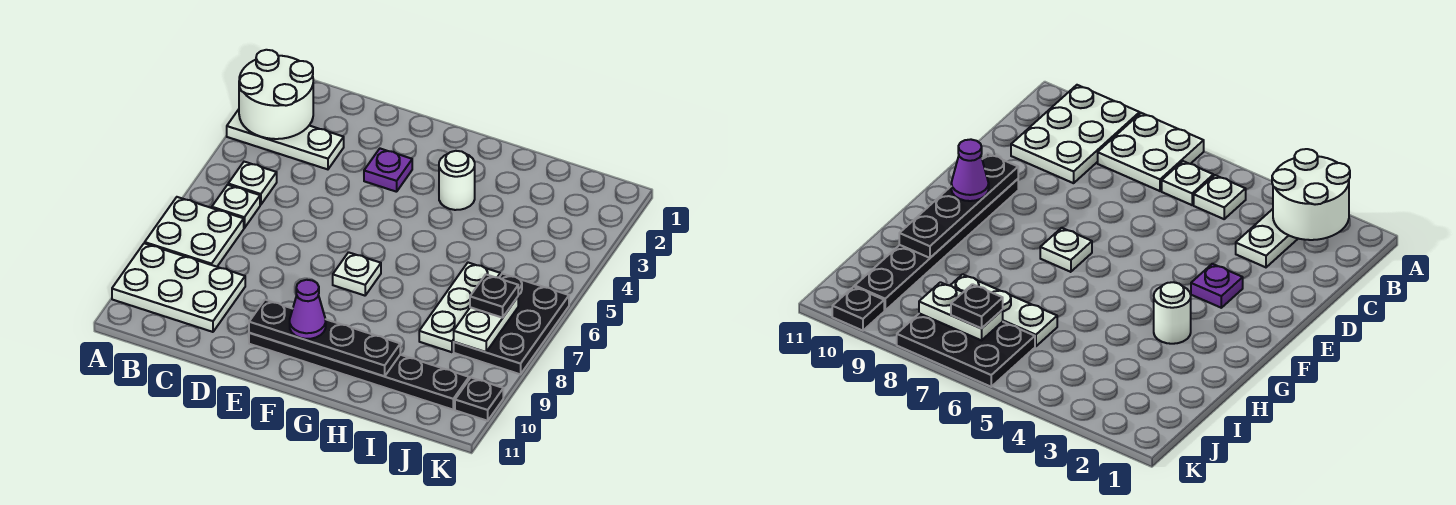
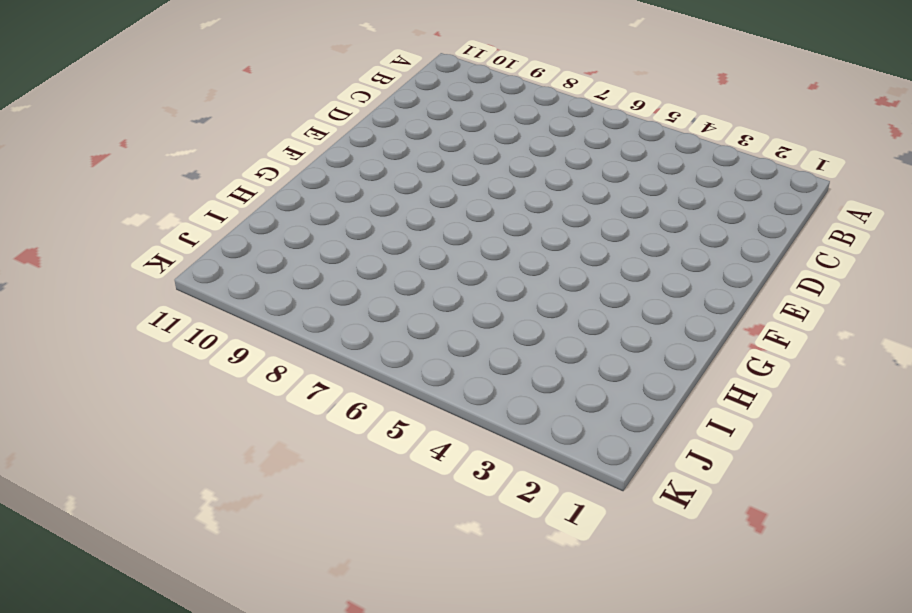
none -> white 1x3 plate [227,109,344,169]
none -> white 2x2 plate [145,197,244,267]
none -> white 2x3 plate [112,243,245,332]

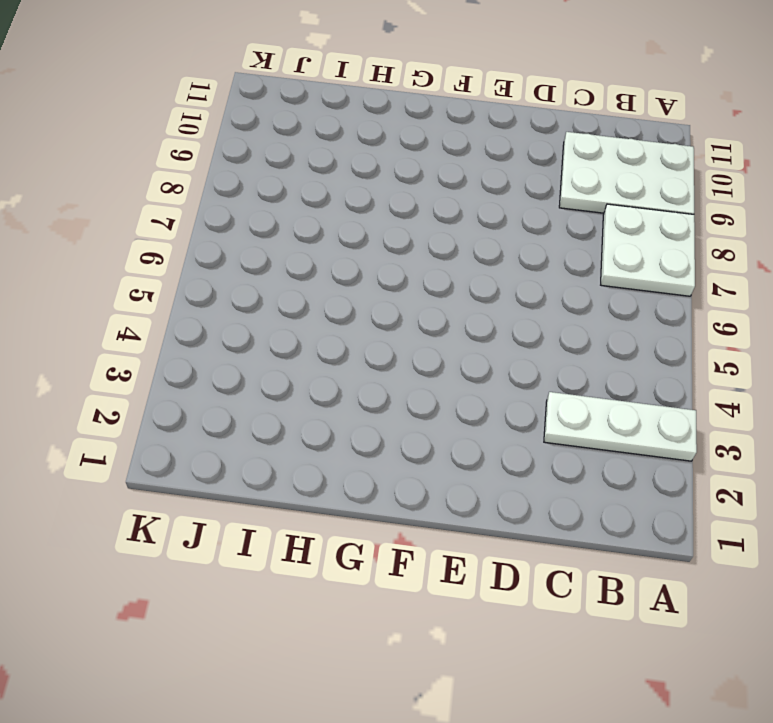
none -> white 1x1 plate [228,162,277,205]
none -> white 1x1 plate [212,185,260,228]
none -> purple 1x1 plate [364,149,412,192]

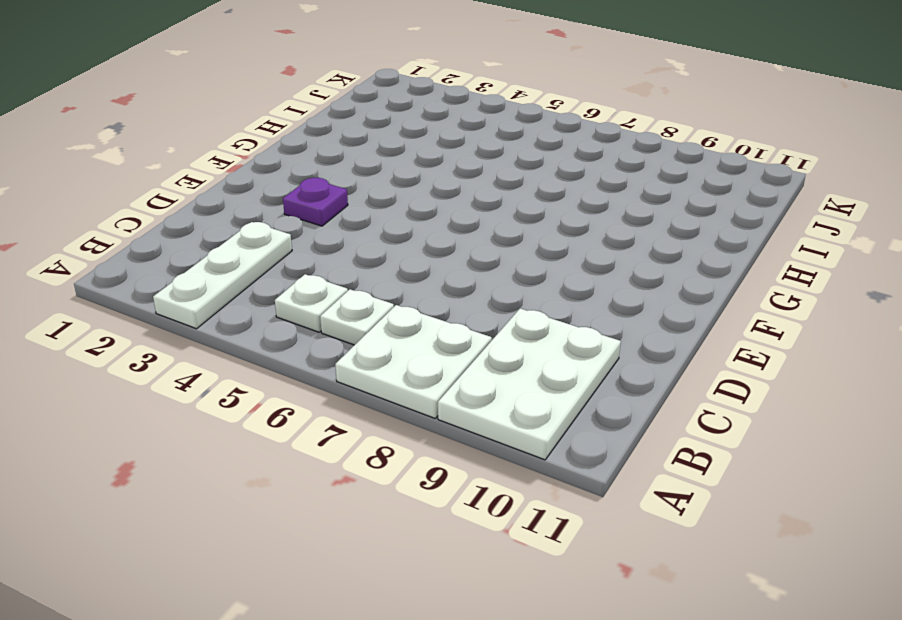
none -> black 1x6 plate [249,333,469,410]
none -> white 1x1 plate [333,252,381,296]
none -> white 1x1 round brick [439,151,475,210]

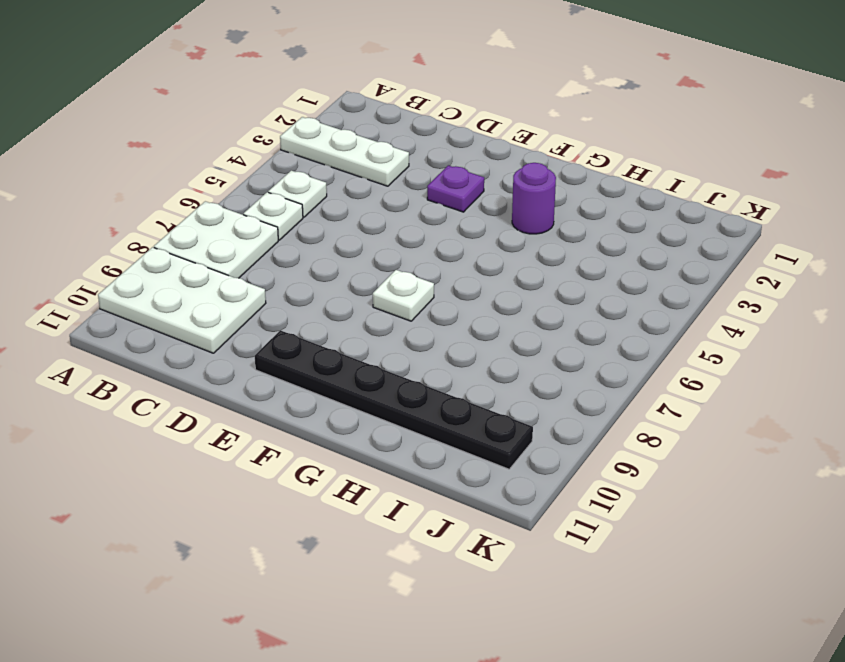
purple 1x1 round brick [512,163,556,234] -> white 1x1 round brick [439,151,475,210]
none -> white 1x3 plate [419,263,500,352]
none -> black 2x3 plate [454,274,569,374]
none -> black 1x1 plate [455,378,503,421]

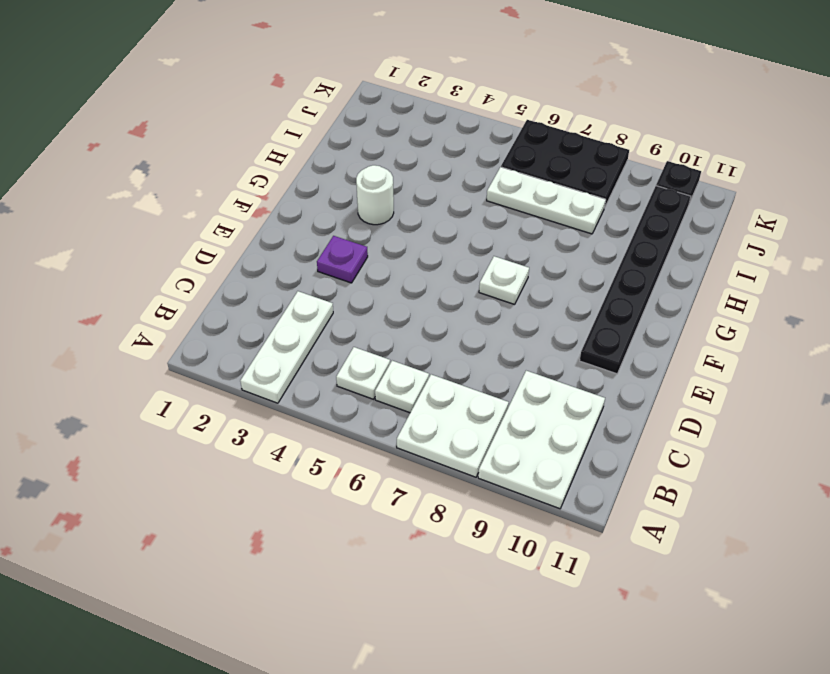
none -> white 2x2 round brick [239,50,313,139]
none -> black 1x4 plate [249,300,400,376]
none -> white 1x2 plate [454,297,518,352]

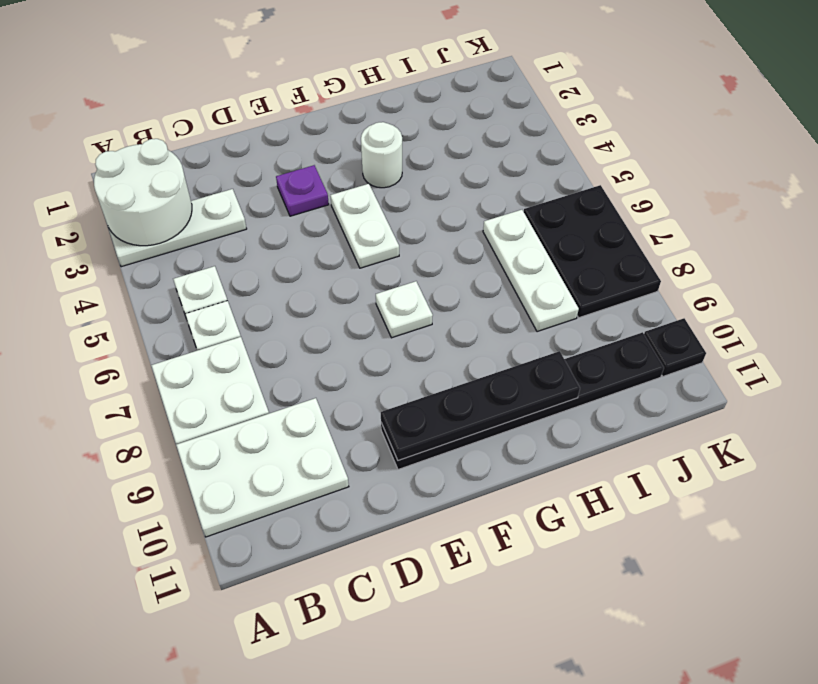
white 1x2 plate [330,184,399,268] -> white 1x2 plate moved to [454,297,518,352]
none -> purple 1x1 cone [290,280,326,339]
none -> black 1x1 plate [470,275,518,318]

